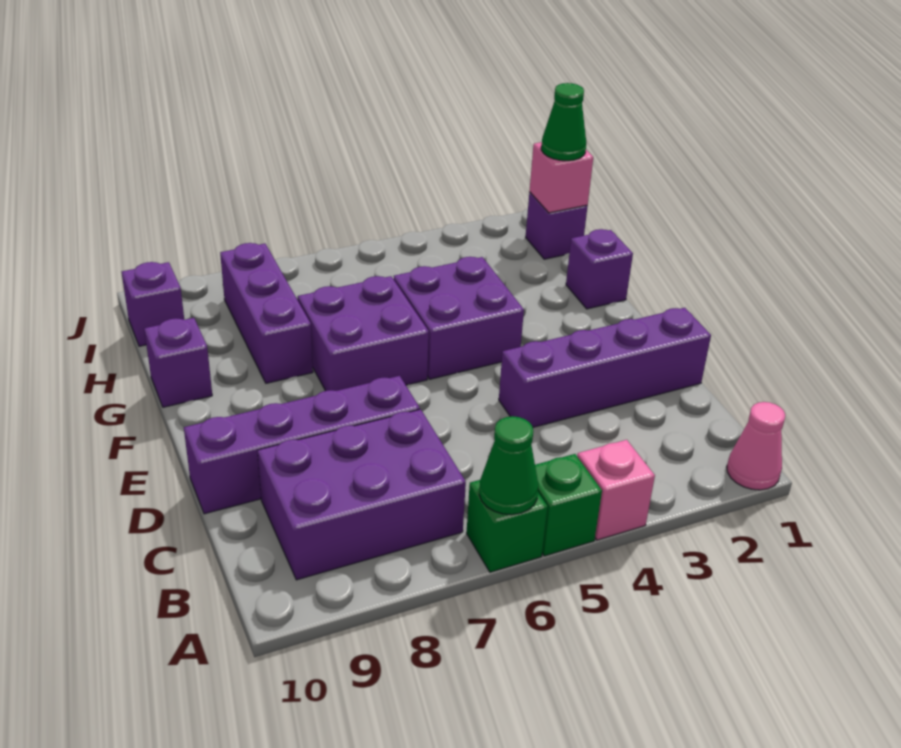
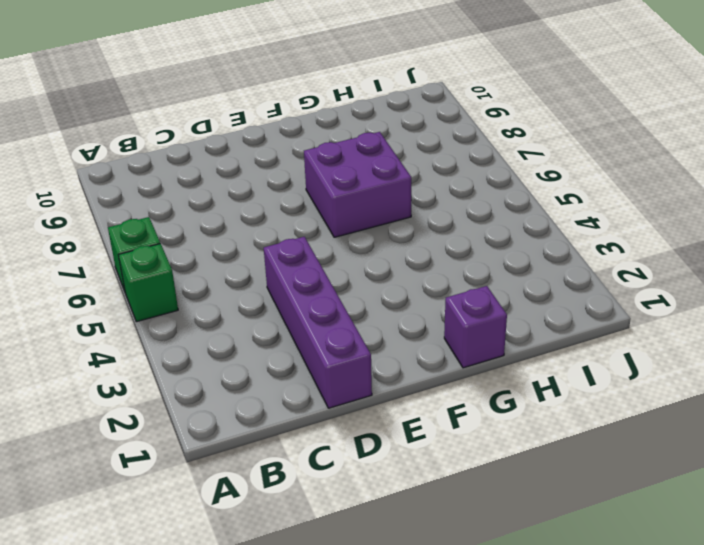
none -> pink 1x1 cone [727,402,785,490]
none -> pink 1x1 brick [577,440,655,540]
none -> purple 2x3 brick [257,409,466,580]

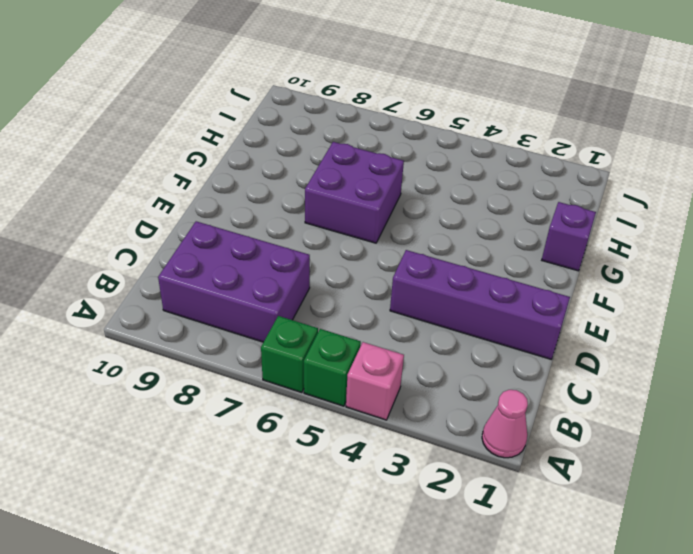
none -> purple 1x4 brick [184,376,420,514]
none -> purple 2x2 brick [394,257,524,379]
none -> purple 1x3 brick [220,243,313,383]

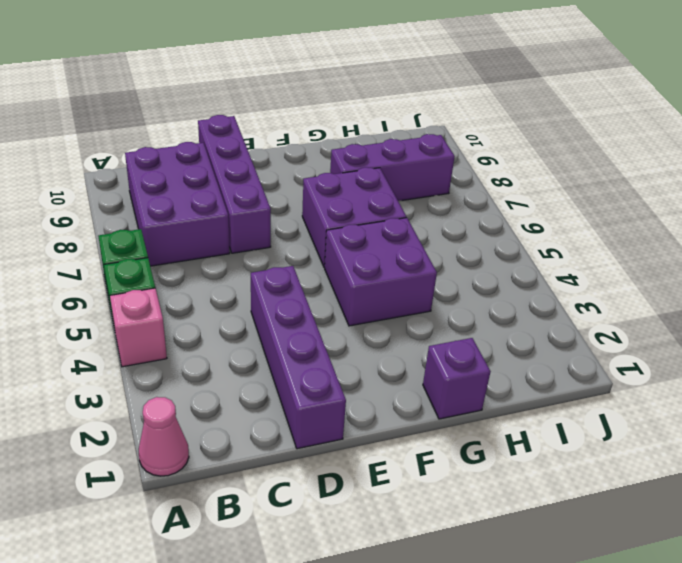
none -> purple 1x1 brick [144,318,212,407]
none -> purple 1x1 brick [526,192,588,259]
none -> purple 1x1 brick [122,262,184,346]

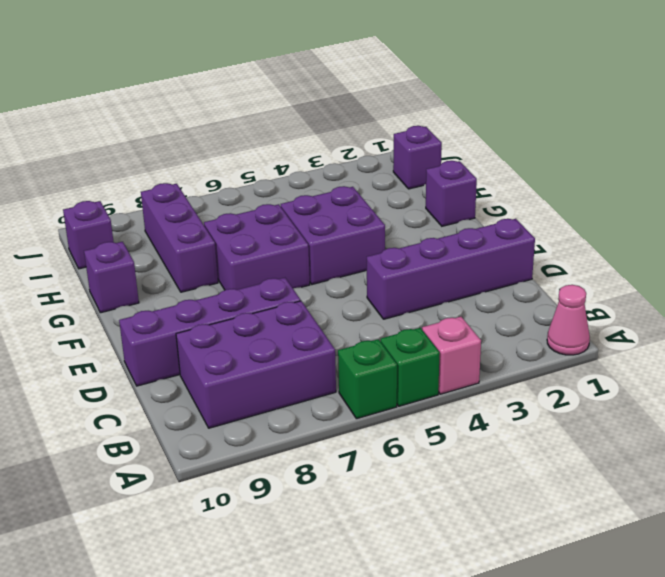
none -> green 1x1 cone [479,416,538,515]
none -> pink 1x1 brick [529,142,593,213]
none -> green 1x1 cone [541,83,586,161]

